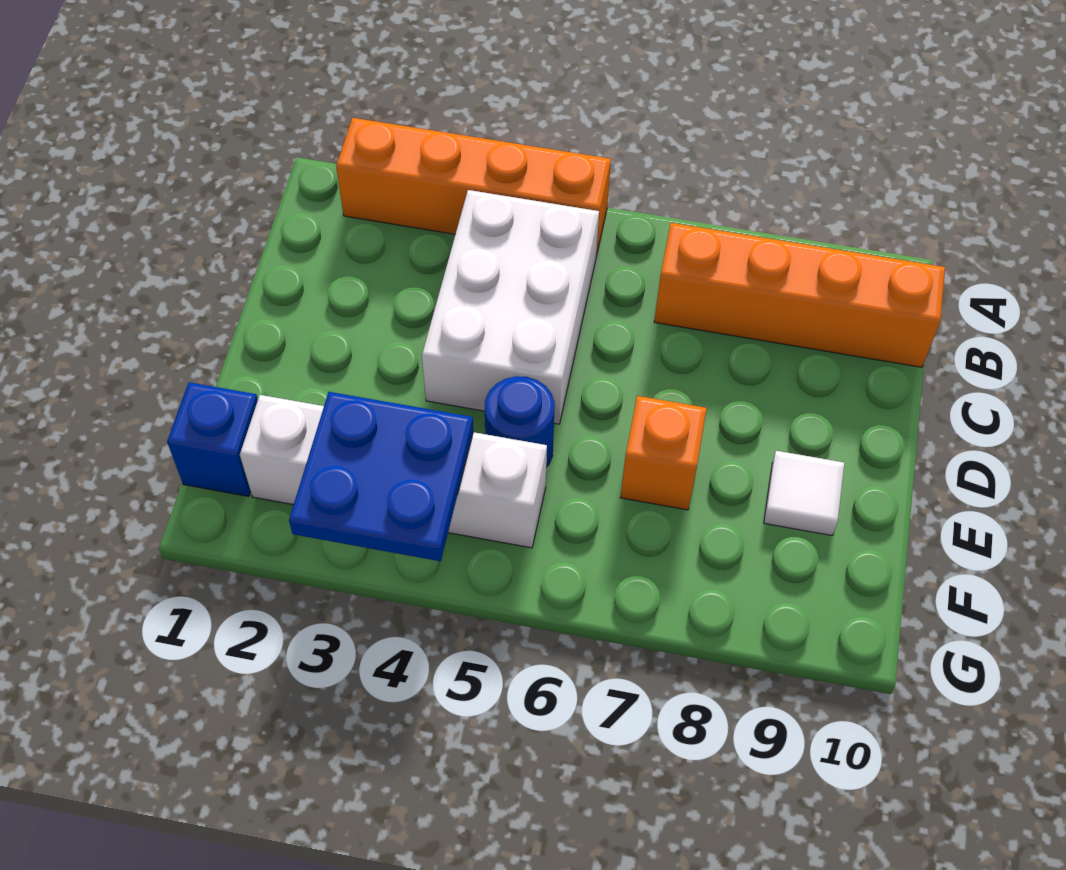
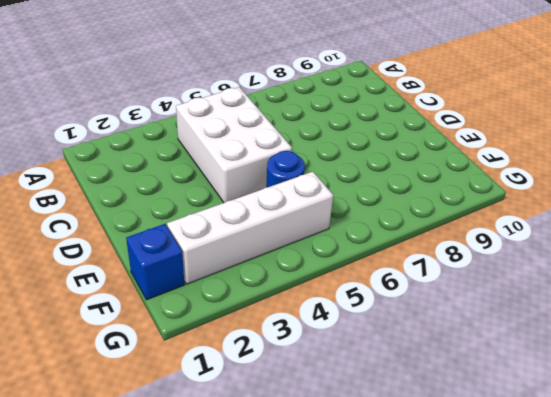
none -> orange 1x4 brick [336,118,611,257]
none -> orange 1x4 brick [654,223,945,367]

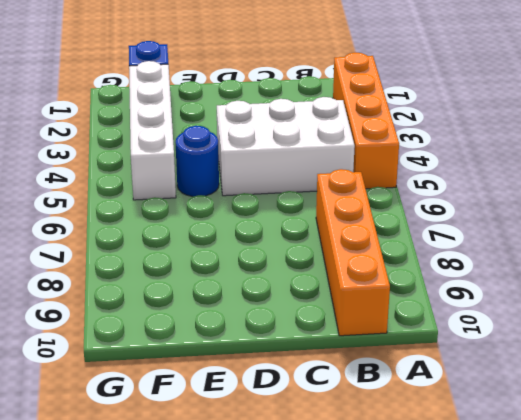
none -> orange 1x1 brick [620,396,707,510]
none -> white 1x1 tile [764,451,844,536]

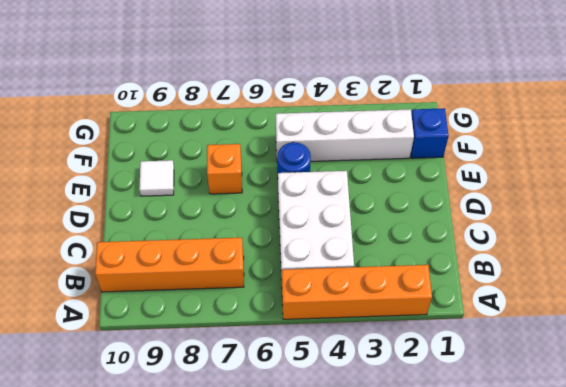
none -> blue 2x2 plate [289,392,473,561]

